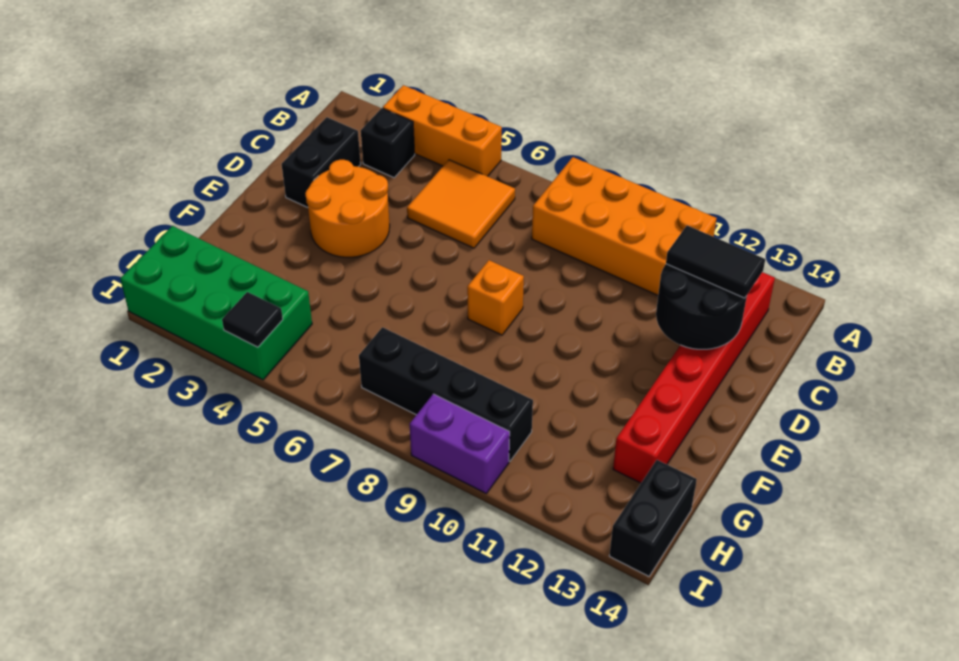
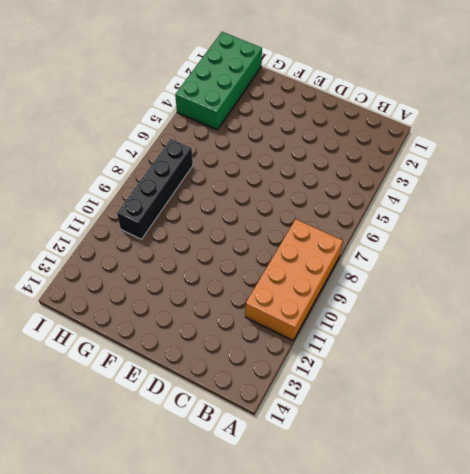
none -> orange 1x3 brick [383,85,502,176]
none -> black 1x1 brick [361,108,415,178]
none -> orange 2x2 tile [407,160,515,248]

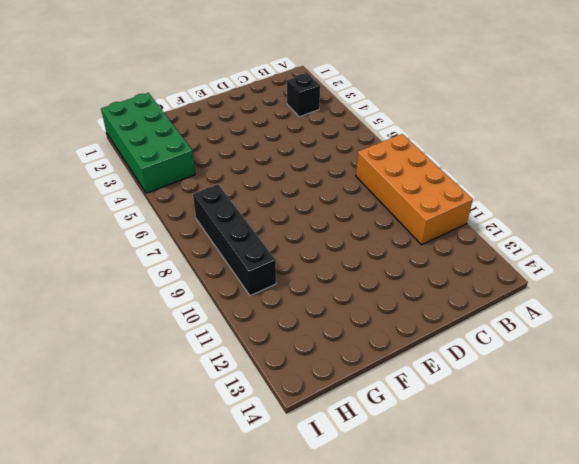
none -> orange 1x3 brick [383,85,502,176]
none -> orange 2x2 tile [407,160,515,248]
none -> red 1x6 brick [613,272,775,483]

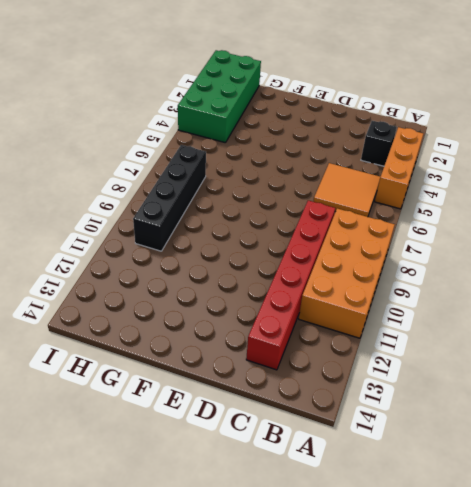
red 1x6 brick [246,200,335,370] -> red 1x6 brick turned to [613,272,775,483]
none -> black 1x2 brick [282,117,361,207]
none -> orange 2x2 round brick [305,160,390,257]
none -> orange 1x1 brick [467,260,524,335]

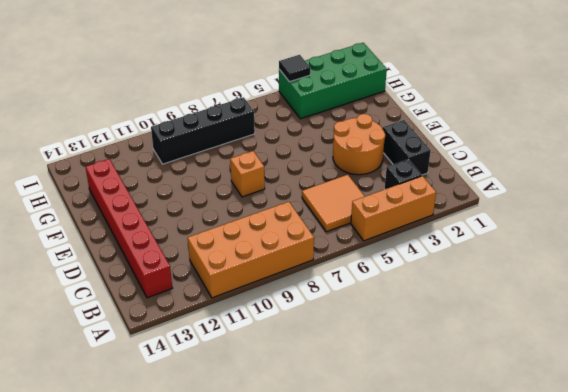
none -> black 1x2 brick [609,460,697,576]
none -> purple 1x2 brick [410,394,510,493]
none -> black 2x2 round brick [656,264,747,349]

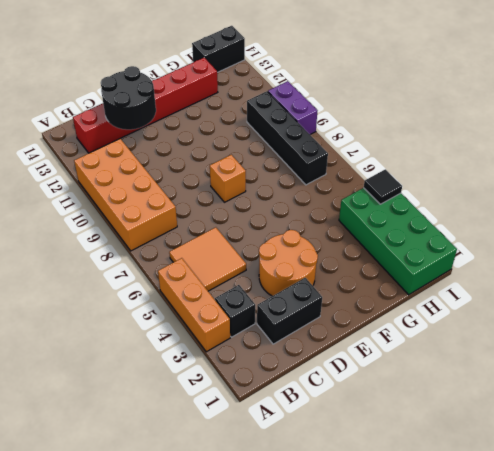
none -> black 1x2 tile [666,225,765,298]

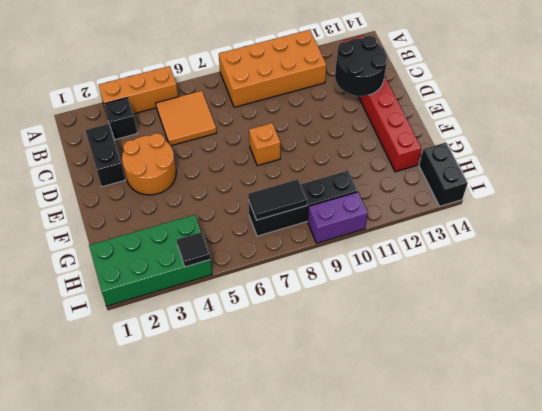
black 1x2 tile [248,179,307,220] -> black 1x2 tile moved to [666,225,765,298]

